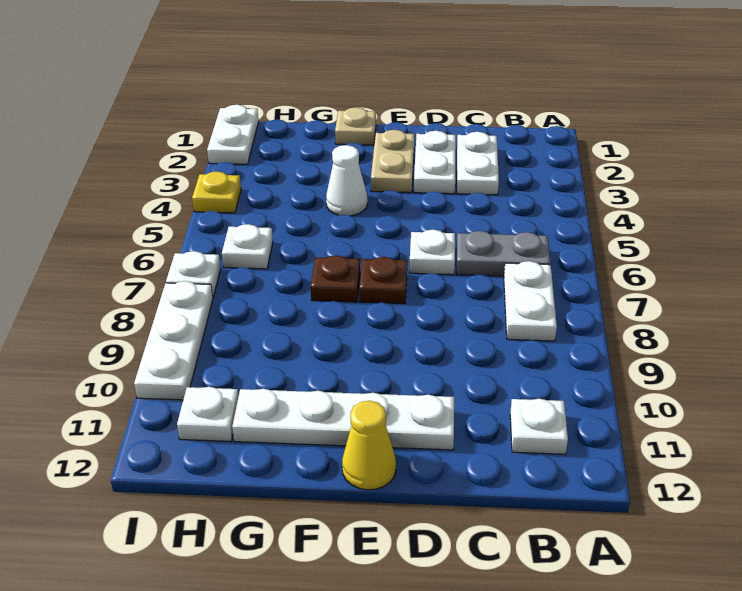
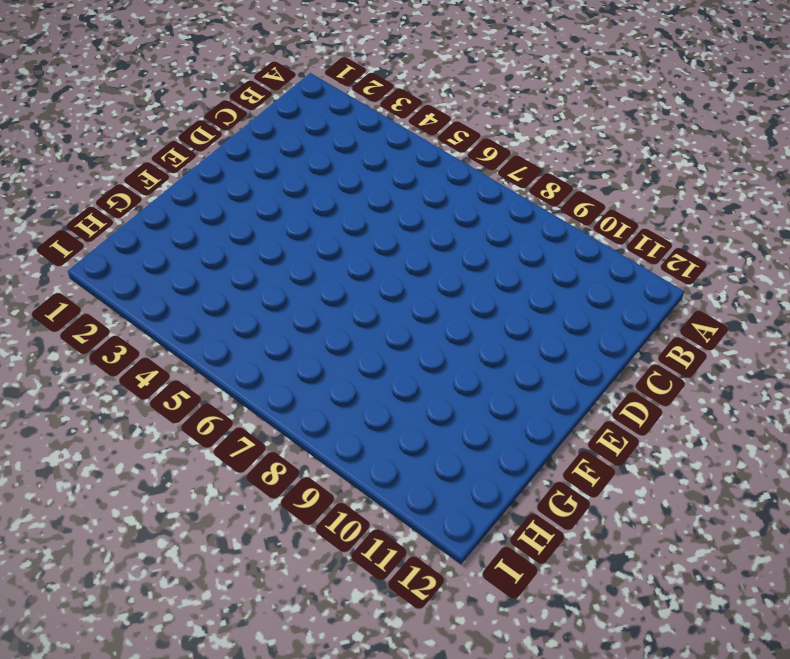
none -> grey 1x2 plate [456,231,551,276]
none -> white 1x2 plate [504,261,557,341]
none -> white 1x1 plate [510,399,568,454]

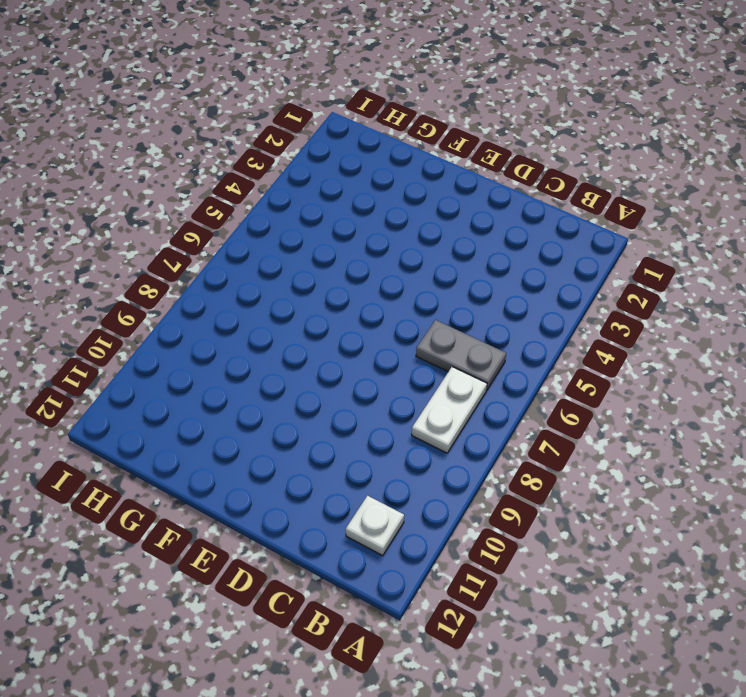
none -> white 1x2 plate [457,132,499,195]
none -> white 1x2 plate [414,131,456,194]
none -> white 1x1 plate [409,230,455,275]

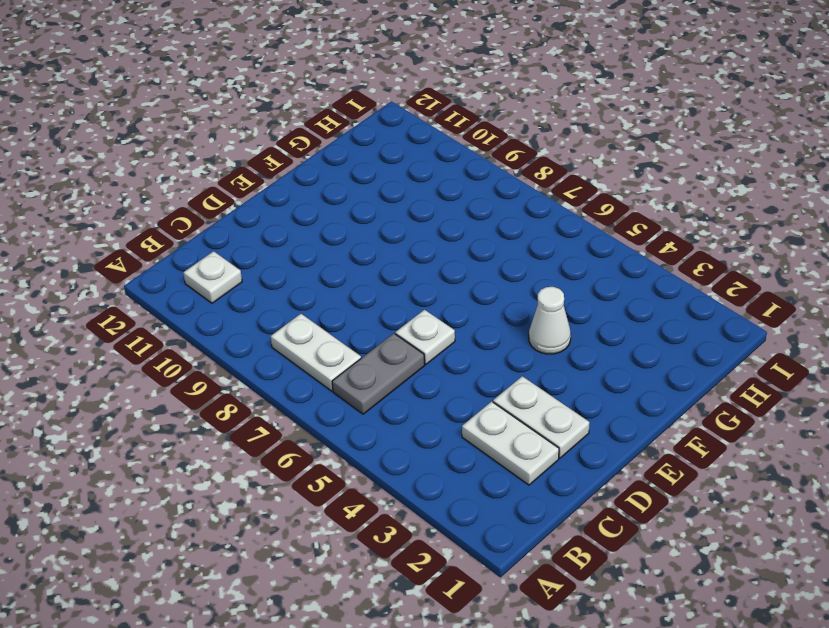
none -> white 1x4 plate [232,389,454,450]
none -> tan 1x2 plate [371,130,415,193]
none -> brown 1x1 plate [359,257,407,304]

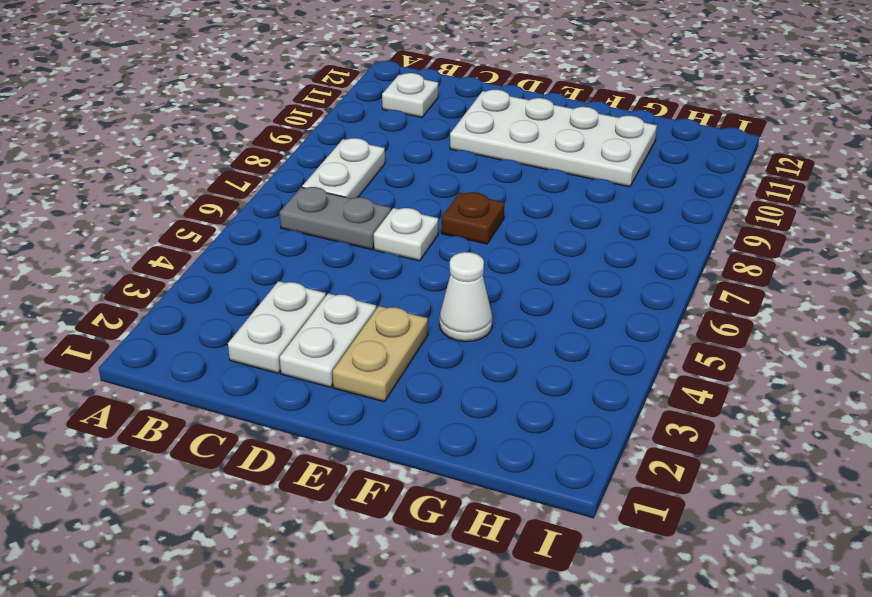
white 2x4 plate [450,90,657,187] -> white 1x4 plate [232,389,454,450]
none -> yellow 1x1 cone [342,401,396,490]
none -> tan 1x1 plate [335,107,376,145]
none -> brown 1x1 plate [311,255,360,302]

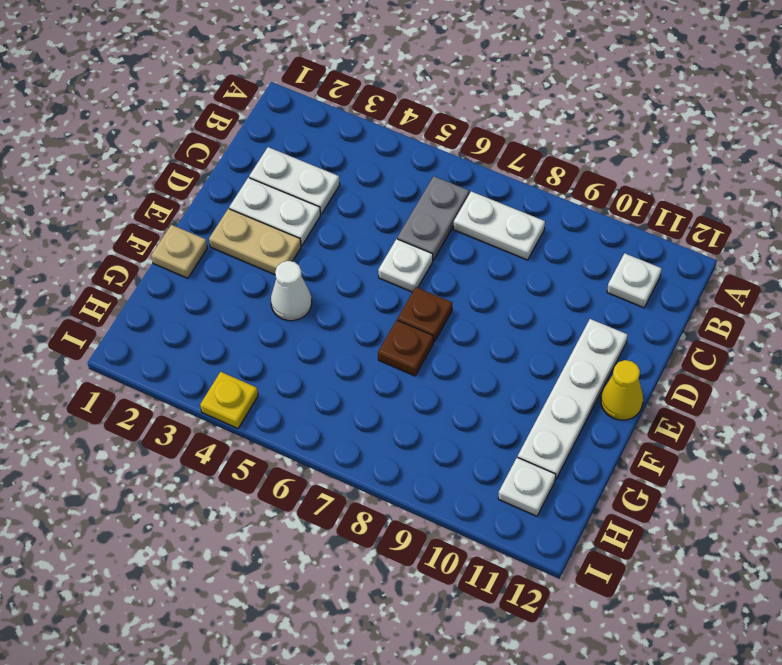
none -> white 1x1 plate [222,224,273,269]
none -> white 1x2 plate [207,105,259,164]
none -> white 1x1 plate [166,251,221,297]

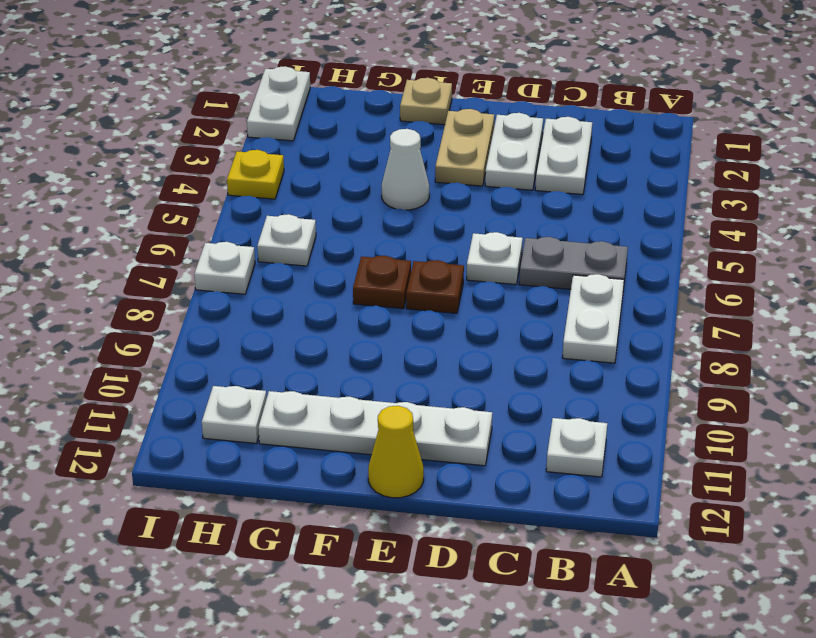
none -> white 1x3 plate [134,281,213,400]

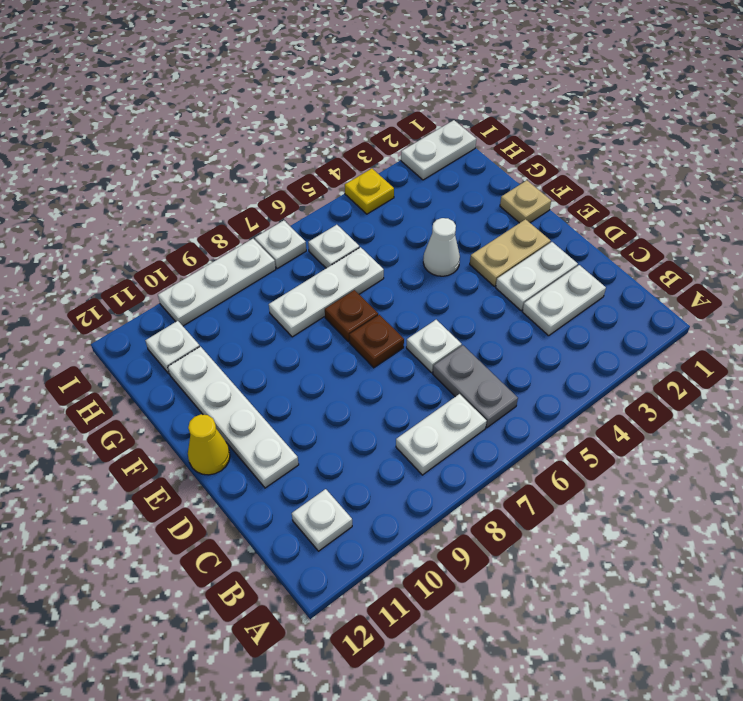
white 1x3 plate [269,247,384,337] -> none

